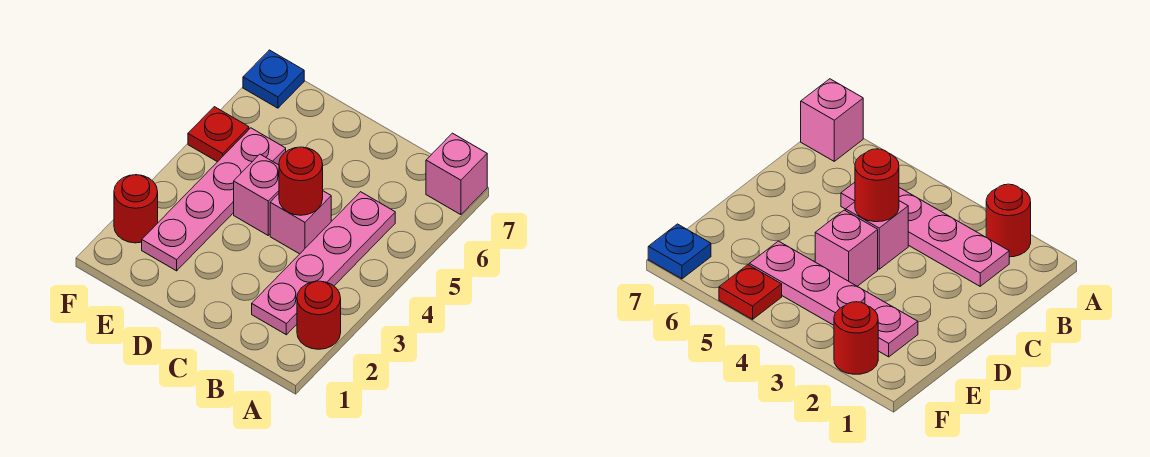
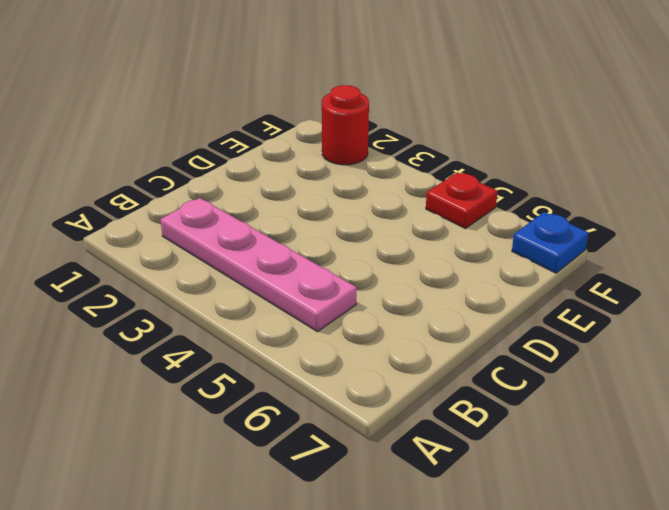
none -> red 1x1 round brick [297,281,341,349]
none -> pink 1x1 brick [426,133,487,215]

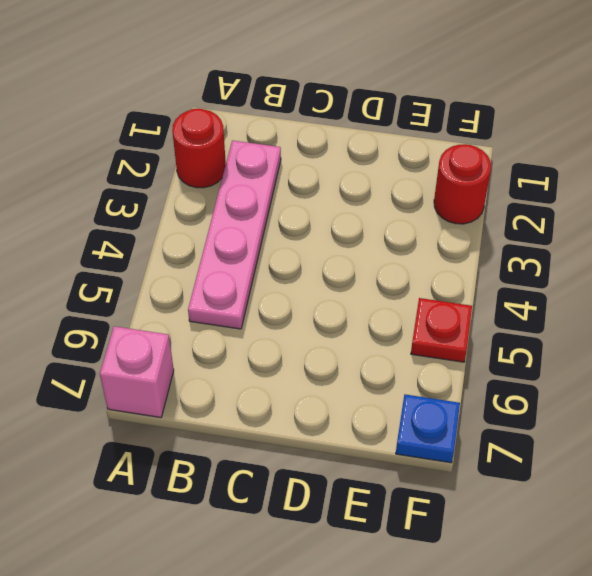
none -> pink 1x1 brick [270,191,331,254]
none -> pink 1x1 brick [234,154,279,235]

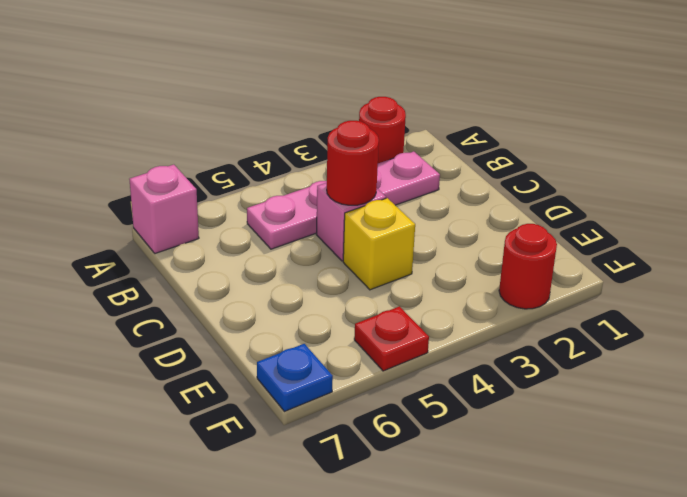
yellow 1x1 brick [343,198,415,290] -> pink 1x1 brick [234,154,279,235]
none -> pink 1x4 plate [142,128,286,271]

